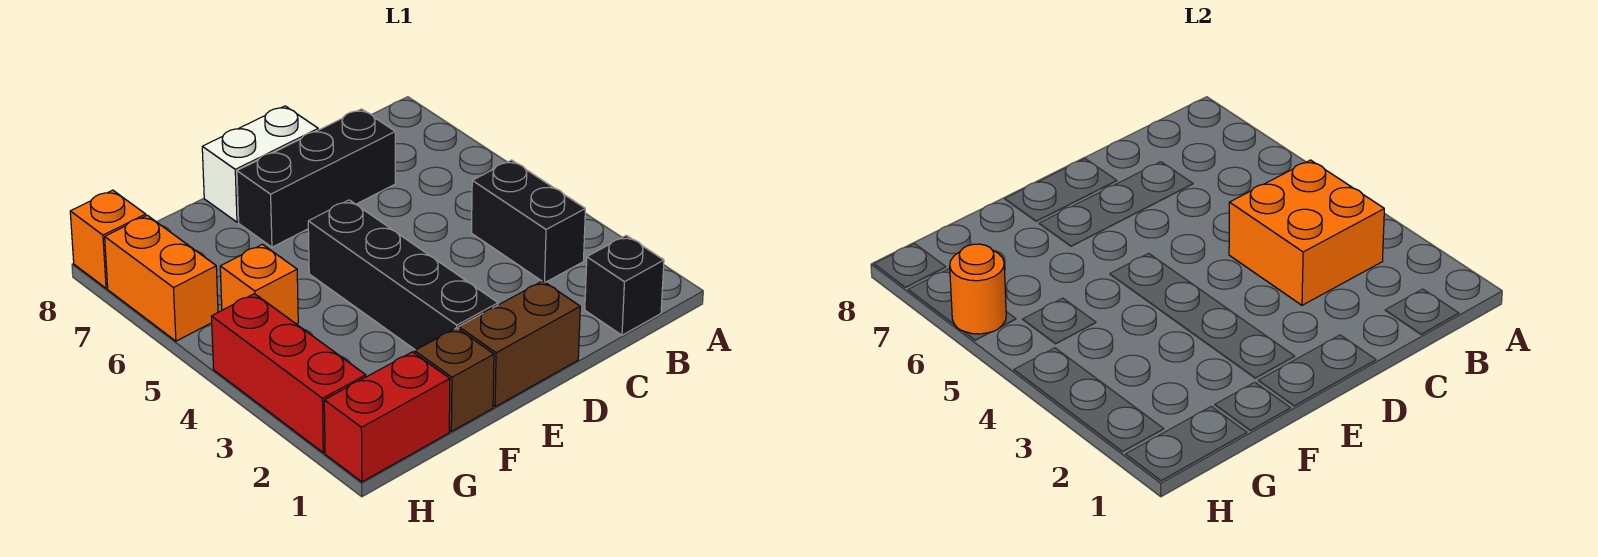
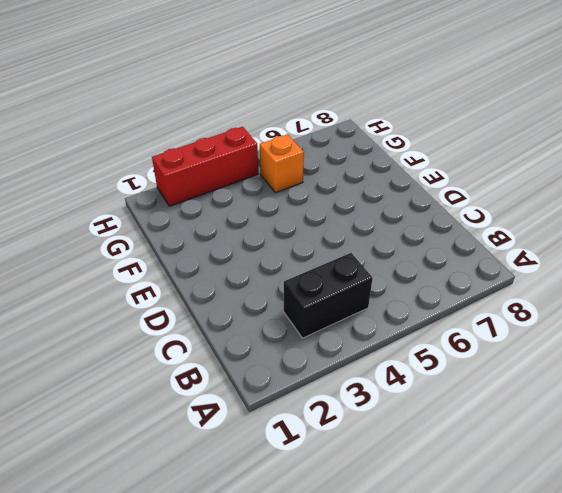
none -> black 1x1 brick [585,235,664,335]
none -> black 1x3 brick [237,109,395,247]
none -> brown 1x2 brick [459,281,580,407]

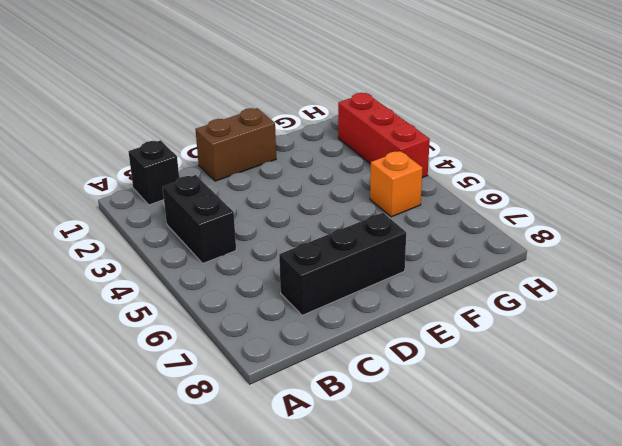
none -> white 1x2 brick [202,106,318,222]
none -> black 1x4 brick [308,200,498,350]
none -> brown 1x1 brick [415,328,494,431]

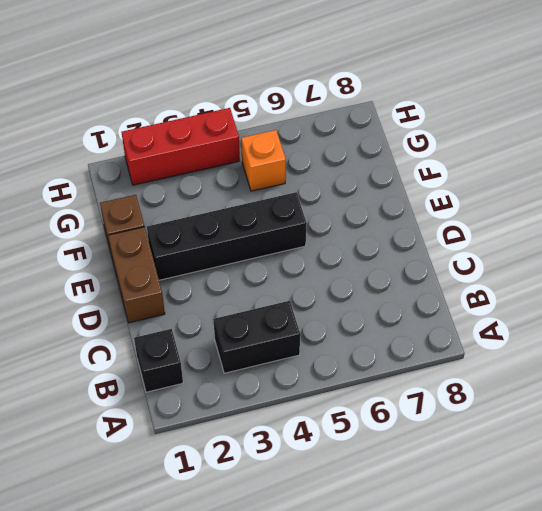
none -> black 1x3 brick [237,109,395,247]
none -> white 1x2 brick [202,106,318,222]
none -> red 1x2 brick [324,352,450,482]

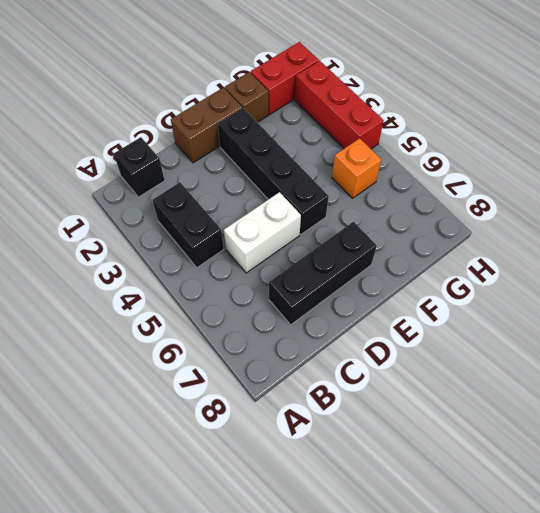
white 1x2 brick [224,192,301,273] -> white 1x2 brick moved to [202,106,318,222]
none -> orange 1x2 brick [105,215,218,341]
none -> orange 1x1 brick [70,190,146,288]
none -> orange 2x2 brick [1229,160,1384,305]

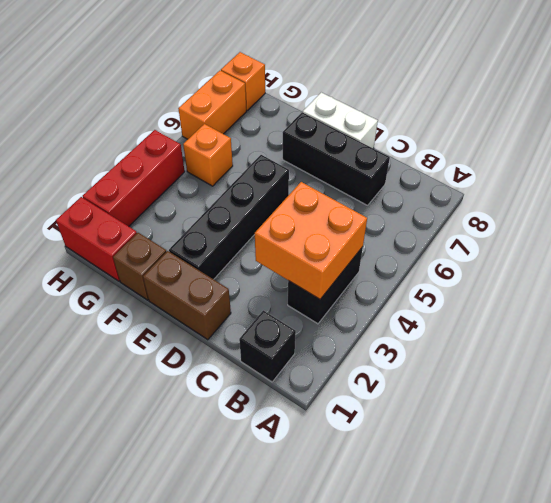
none -> orange 1x1 round brick [950,244,1006,334]

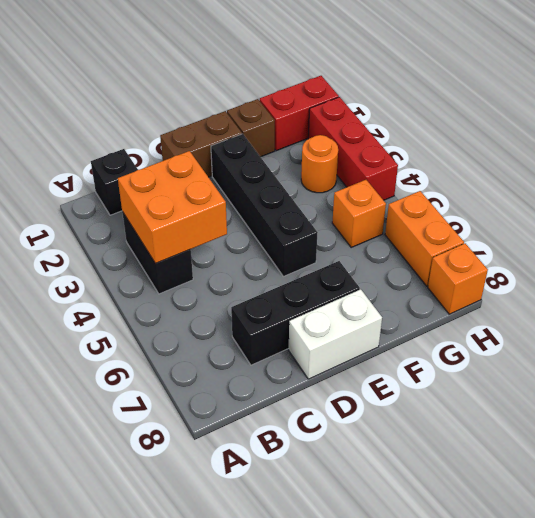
orange 1x1 round brick [301,135,338,193] -> orange 1x1 round brick moved to [950,244,1006,334]

